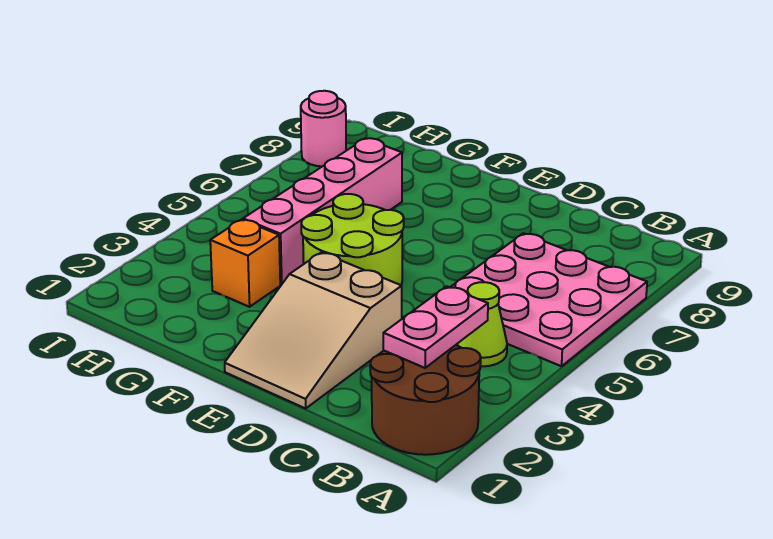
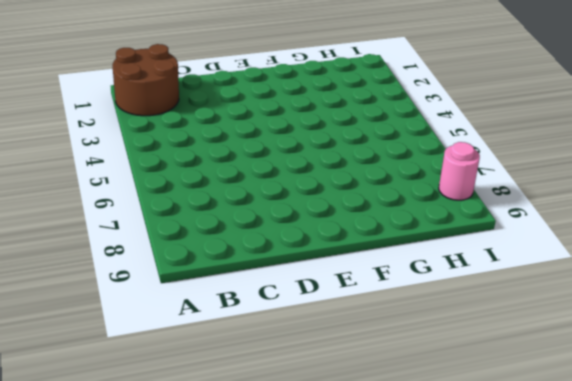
none -> pink 3x3 plate [450,233,647,366]
none -> lime 1x1 cone [457,282,507,366]

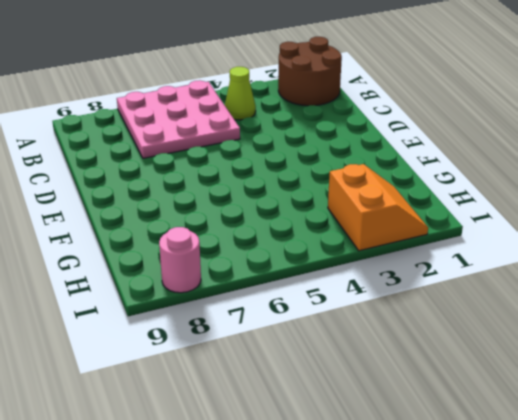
orange 2x2 slope [328,164,428,251] -> none
none -> tan 2x3 slope [225,252,402,408]
none -> lime 2x2 round brick [301,194,404,285]

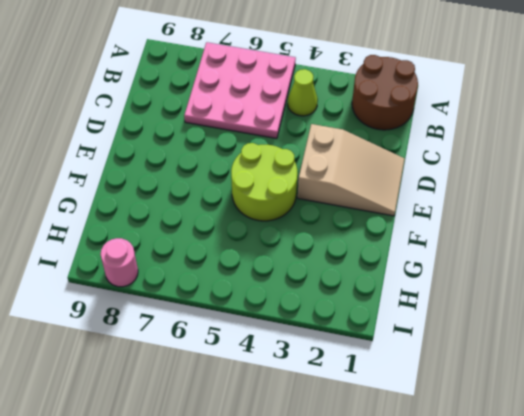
none -> orange 1x1 brick [210,219,280,307]
none -> pink 1x4 brick [243,138,402,285]

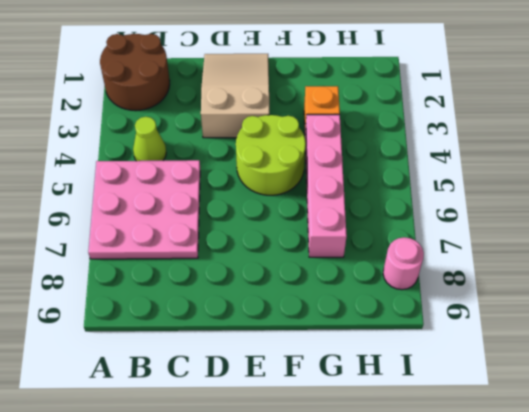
none -> pink 1x2 plate [383,286,488,368]

